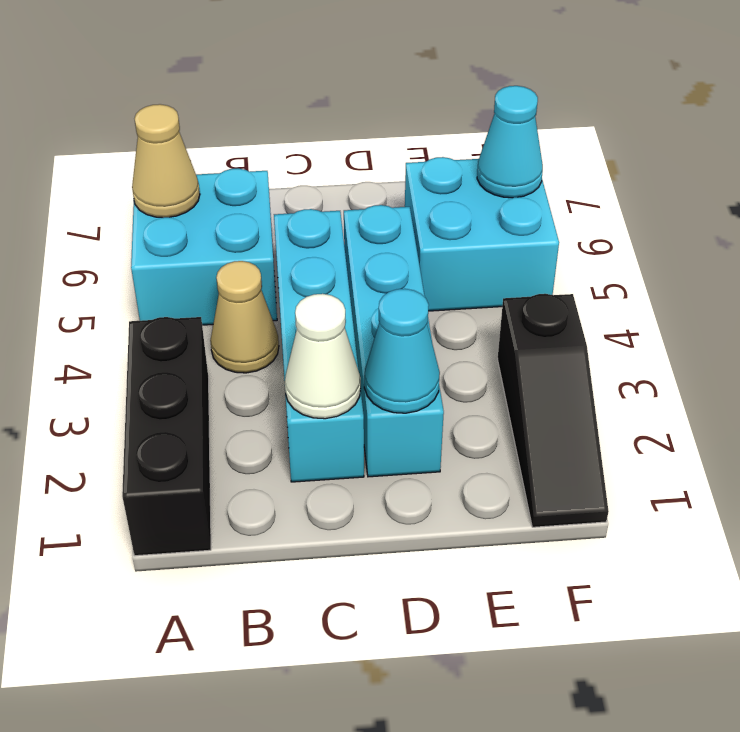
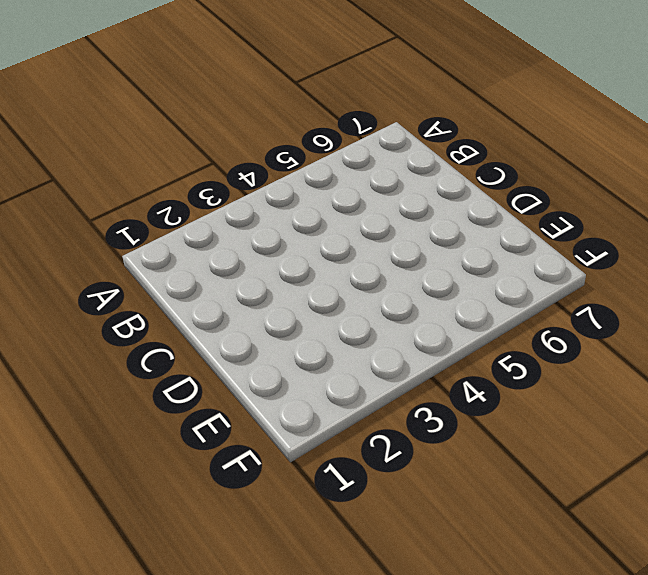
none -> black 1x3 brick [122,317,211,556]
none -> cyan 2x2 brick [131,169,277,325]

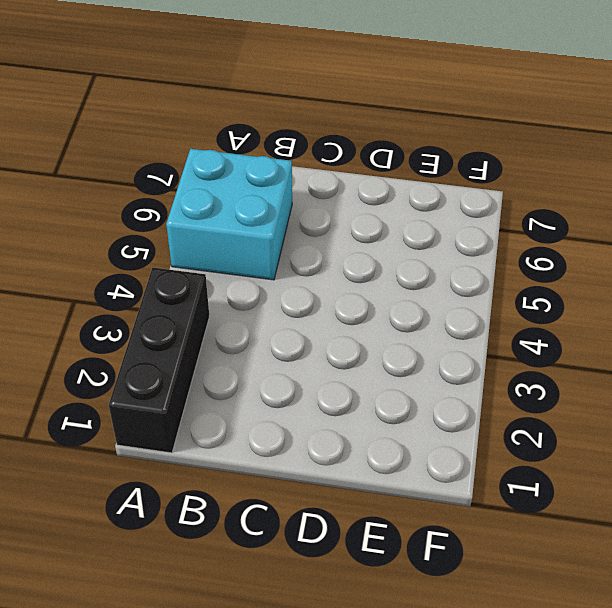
none -> tan 1x1 cone [210,261,279,373]
none -> cyan 1x4 brick [274,209,364,482]

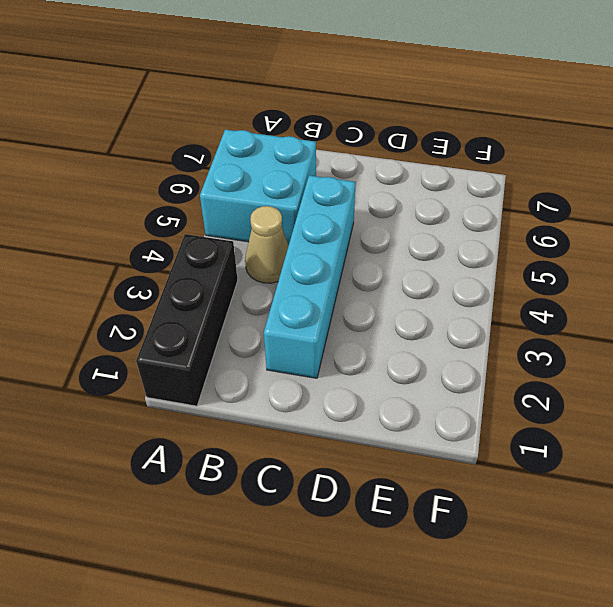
none -> cyan 1x4 brick [344,205,444,477]
none -> cyan 2x2 brick [405,157,559,311]

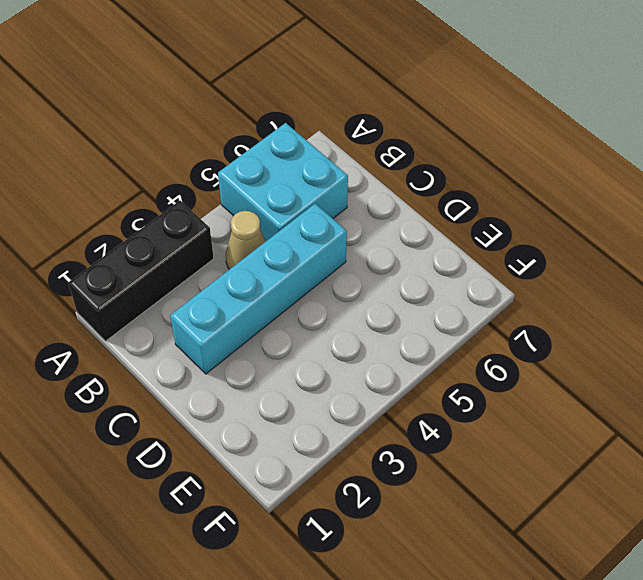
none -> cyan 1x4 brick [344,205,444,477]
none -> cyan 2x2 brick [405,157,559,311]

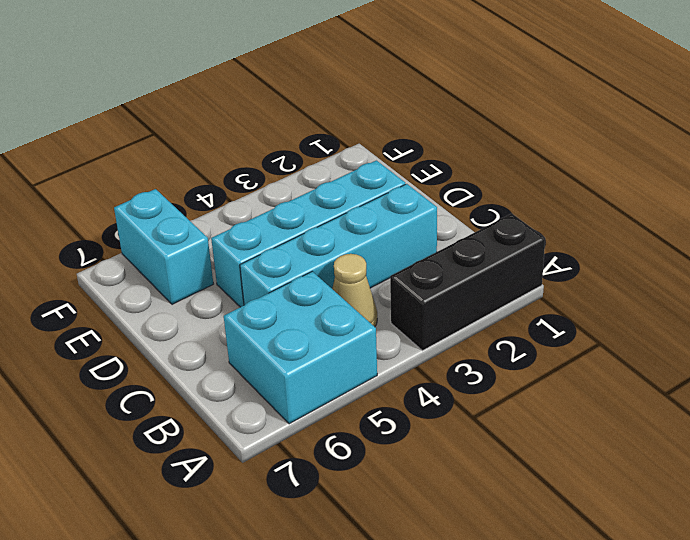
cyan 1x2 brick [114,189,213,304] -> cyan 2x2 brick [405,157,559,311]
none -> black 1x3 slope [498,294,609,527]
none -> tan 1x1 cone [132,104,200,218]

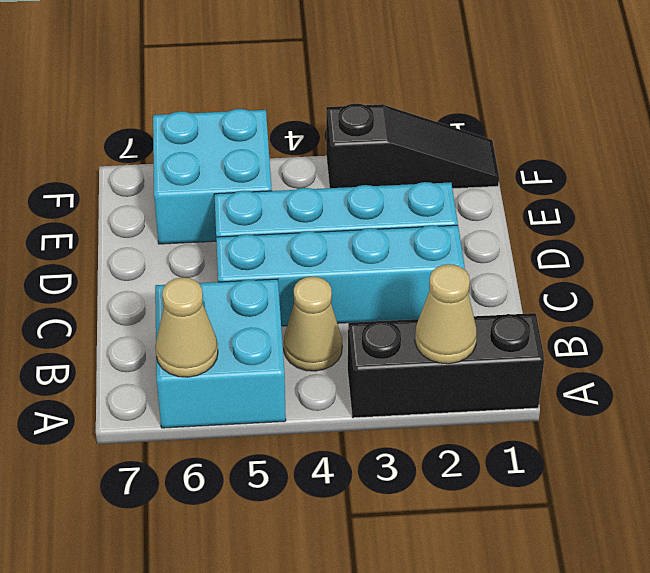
tan 1x1 cone [415,264,477,364] -> none
none -> white 1x1 cone [285,294,361,419]
none -> cyan 1x1 cone [364,289,440,413]

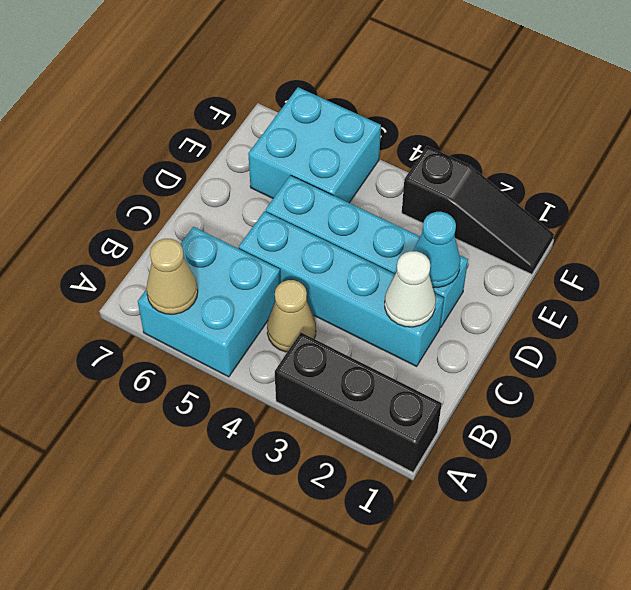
none -> cyan 1x1 cone [477,86,543,198]

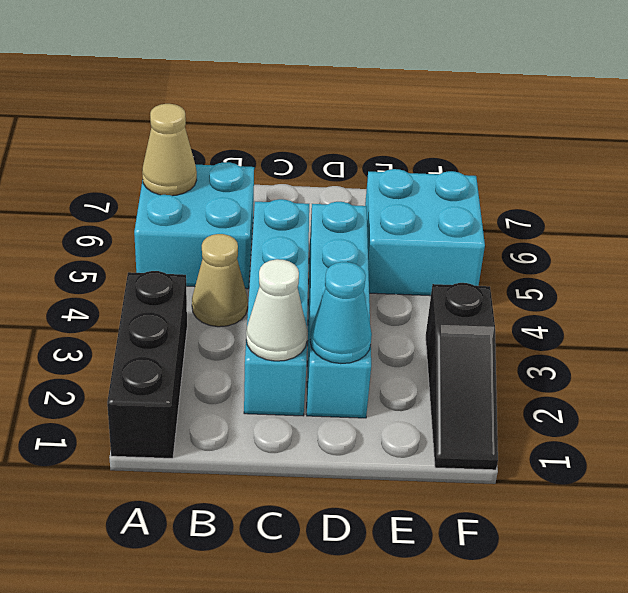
none -> cyan 1x1 cone [477,86,543,198]

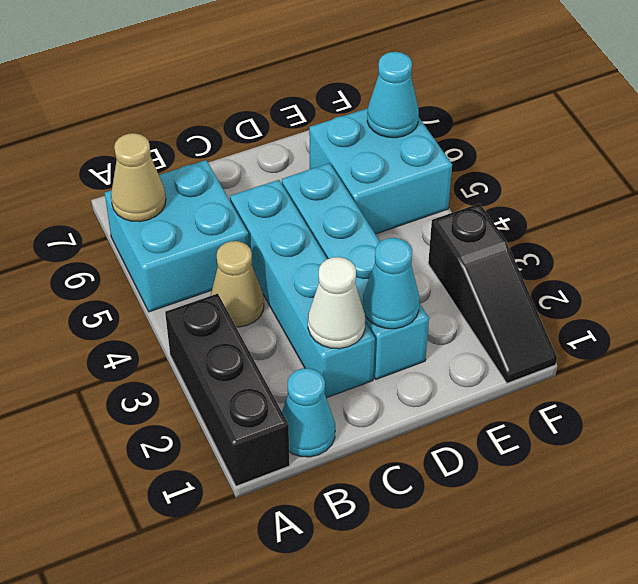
cyan 1x1 cone [282,368,335,457] -> none

